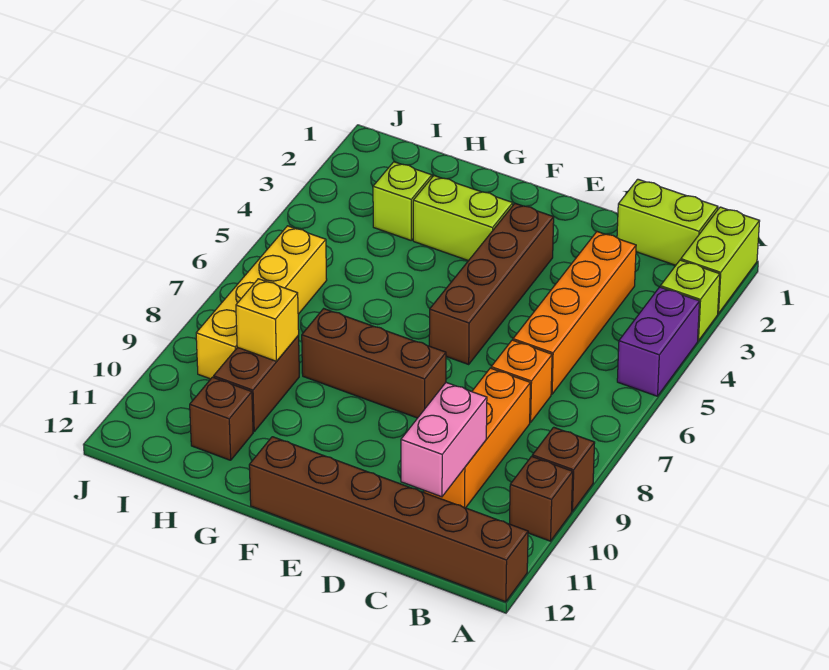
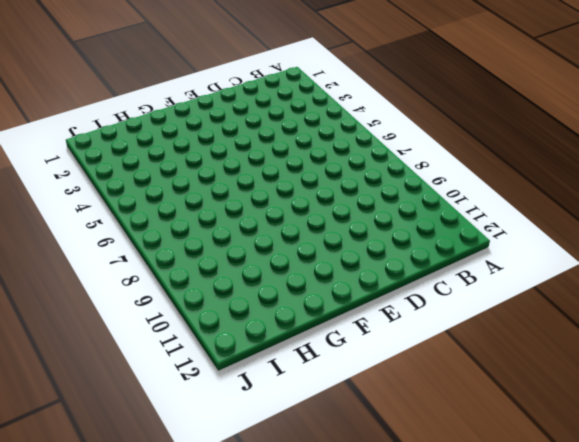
none -> lime 1x2 brick [681,207,760,314]
none -> lime 1x1 brick [660,260,720,341]
none -> purple 1x2 brick [617,287,700,396]

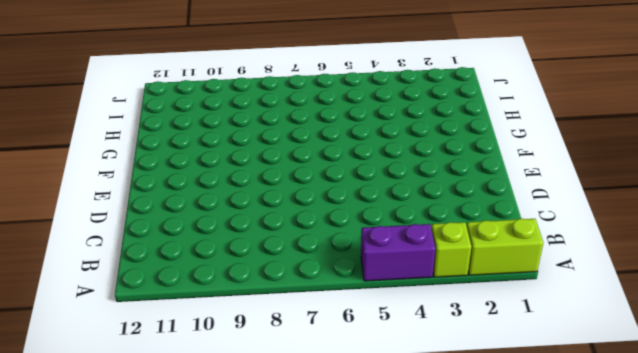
none -> brown 1x1 brick [532,427,595,512]
none -> brown 1x1 brick [510,456,573,541]
none -> brown 1x6 brick [249,437,528,602]

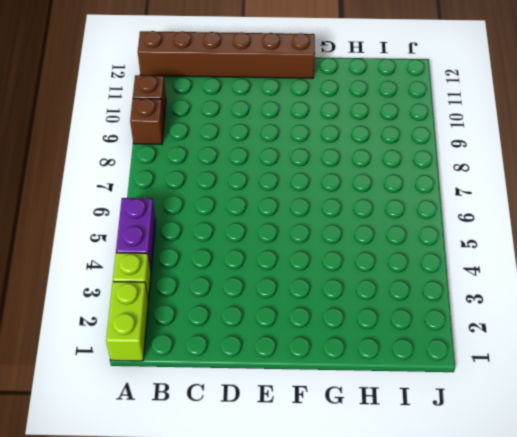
none -> lime 1x2 brick [617,179,718,265]
none -> orange 1x4 brick [513,232,636,394]
none -> orange 1x1 brick [491,340,552,423]

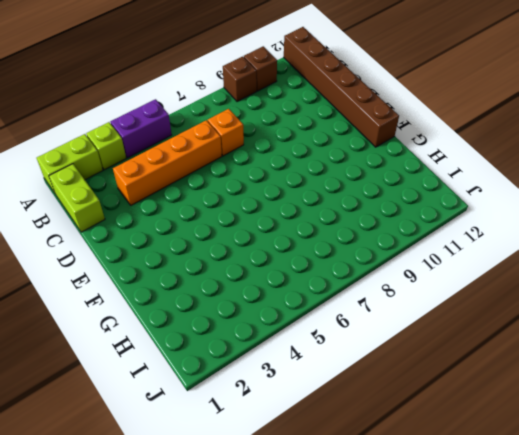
none -> orange 1x3 brick [424,368,530,508]
none -> brown 1x4 brick [429,204,554,364]
none -> brown 1x3 brick [302,309,446,418]

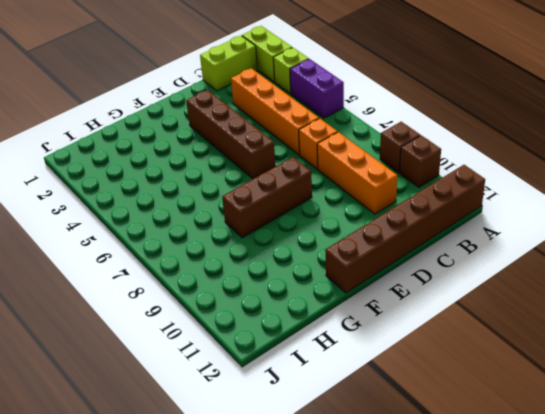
none -> lime 1x2 brick [413,176,513,261]
none -> lime 1x1 brick [373,162,432,240]
none -> brown 1x2 brick [214,336,299,432]

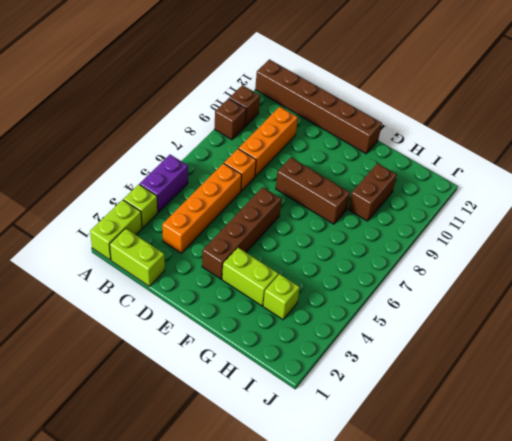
none -> brown 1x1 brick [190,377,253,460]
none -> yellow 1x4 brick [196,226,327,379]
none -> pink 1x2 brick [401,383,487,497]

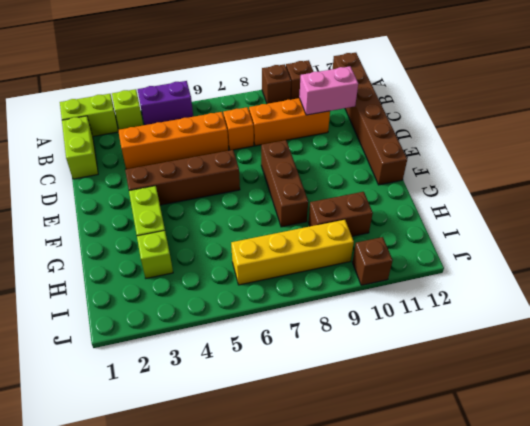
brown 1x1 brick [352,237,393,285] -> brown 1x1 brick moved to [190,377,253,460]
none -> yellow 1x1 brick [236,279,299,361]

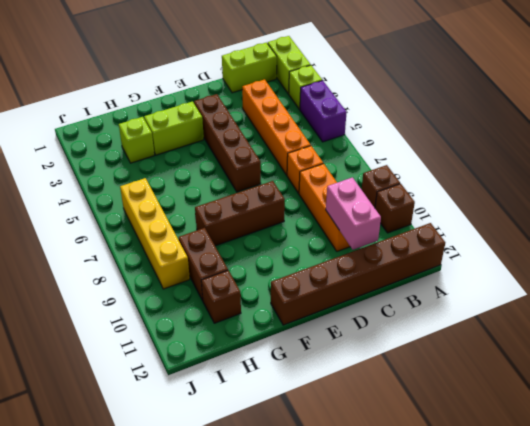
none -> yellow 1x1 brick [236,279,299,361]

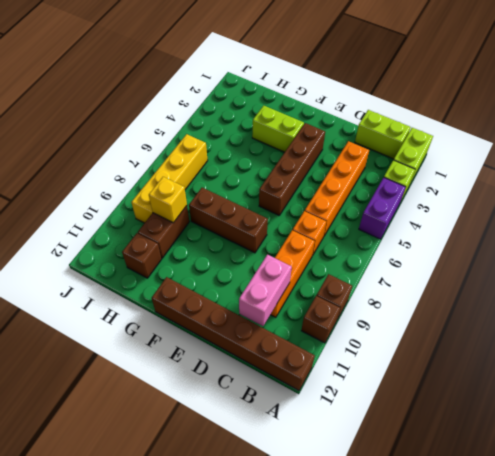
none -> lime 1x1 brick [373,162,432,240]

